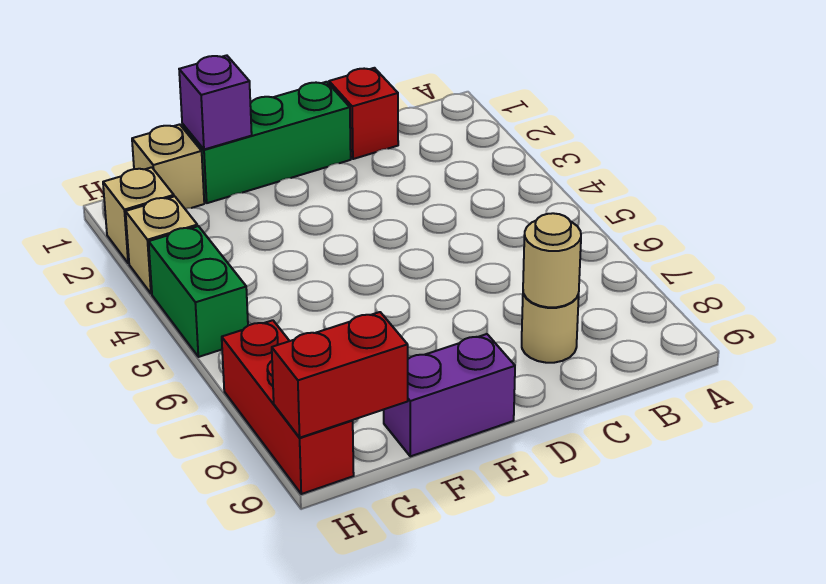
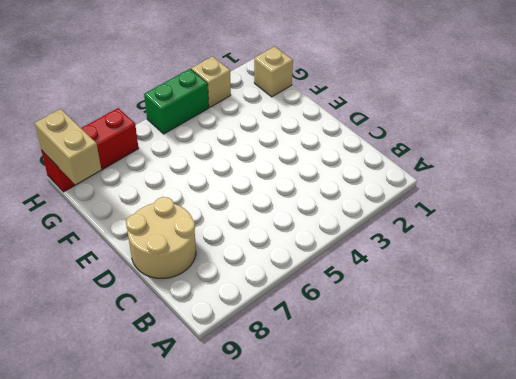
tan 2x2 round brick [126,197,196,278] -> tan 1x1 round brick [522,294,579,363]
tan 1x2 brick [35,109,101,185] -> red 1x2 brick [272,312,408,438]
none -> red 1x1 brick [329,68,398,159]
none -> green 1x3 brick [182,82,351,203]
none -> purple 1x2 brick [384,334,515,456]

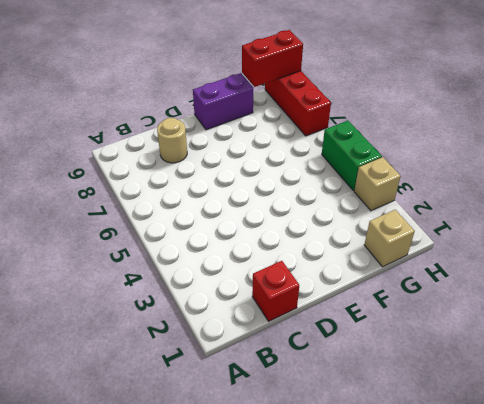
none -> green 1x3 brick [182,82,351,203]
none -> tan 1x1 brick [103,167,174,263]
none -> tan 1x1 round brick [523,213,581,307]

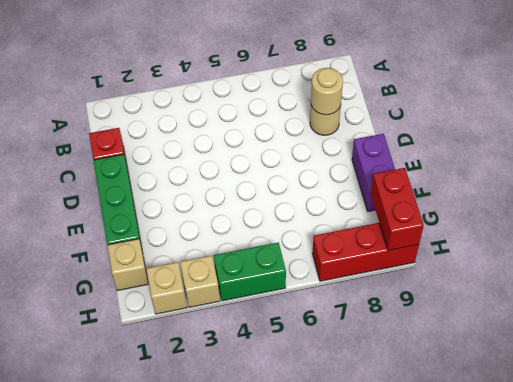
none -> purple 1x1 brick [179,55,252,150]

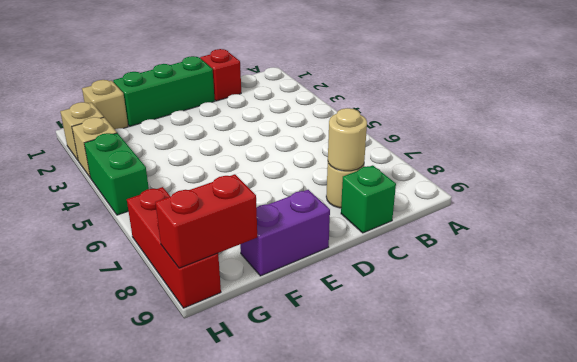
green 1x1 brick [341,165,396,233] -> none
none -> purple 1x1 brick [179,55,252,150]

